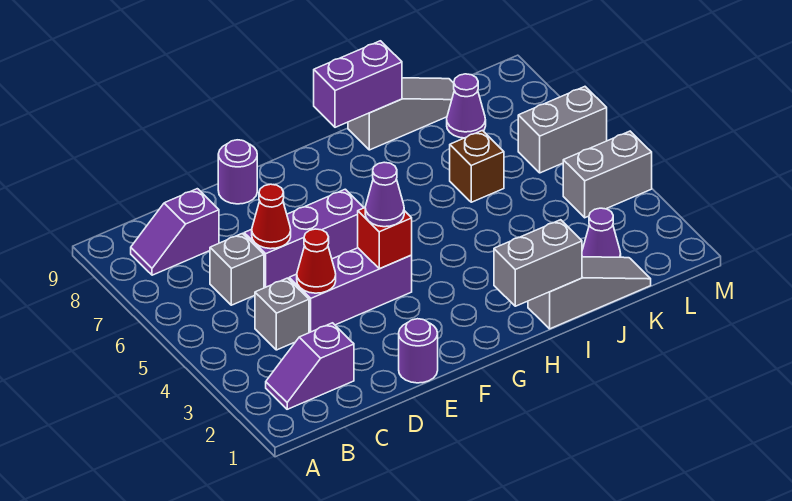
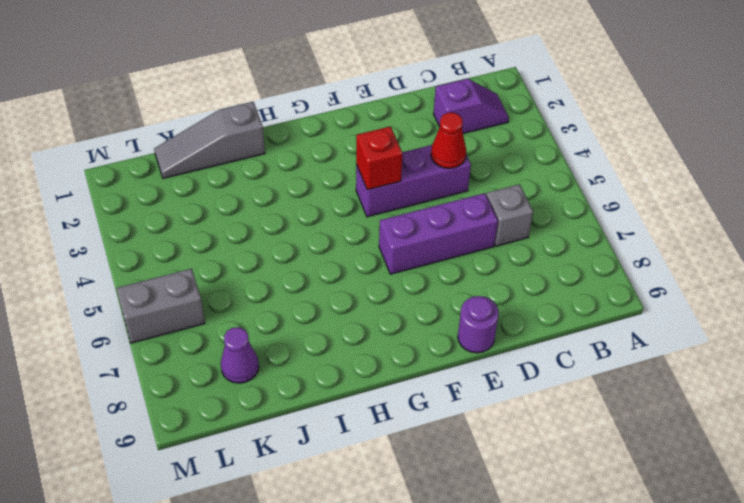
none -> purple 1x2 slope [131,189,219,275]
none -> grey 1x1 brick [255,278,309,350]
none -> purple 1x1 round brick [399,319,438,383]

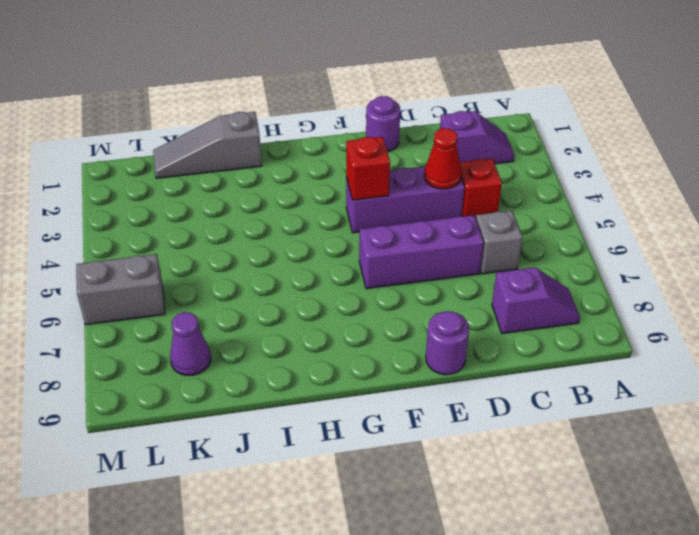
red 1x1 brick [460,159,502,218] -> grey 1x1 brick [255,278,309,350]
none -> grey 1x3 slope [348,78,454,150]
none -> brown 1x1 brick [450,130,504,202]
none -> purple 1x1 cone [582,208,621,257]

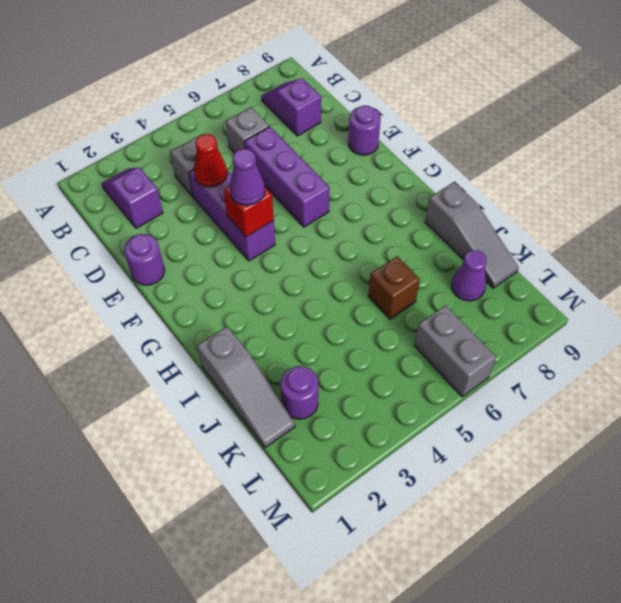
purple 1x1 round brick [281,366,318,419] -> purple 1x1 cone [582,208,621,257]
none -> grey 1x2 brick [563,131,652,218]
none -> red 1x1 cone [252,184,291,249]
none -> grey 1x2 brick [494,220,582,306]

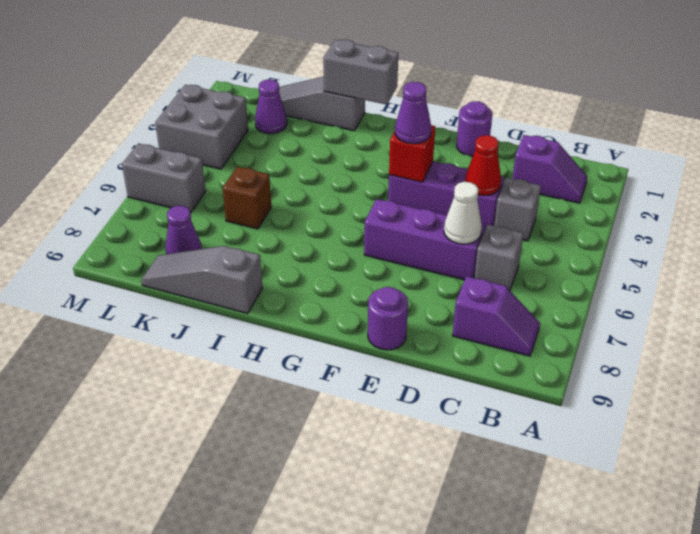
white 1x1 cone [444,182,482,244] -> red 1x1 cone [252,184,291,249]
grey 2x2 brick [155,85,248,169] -> grey 1x2 brick [563,131,652,218]
none -> purple 1x2 brick [314,41,402,127]

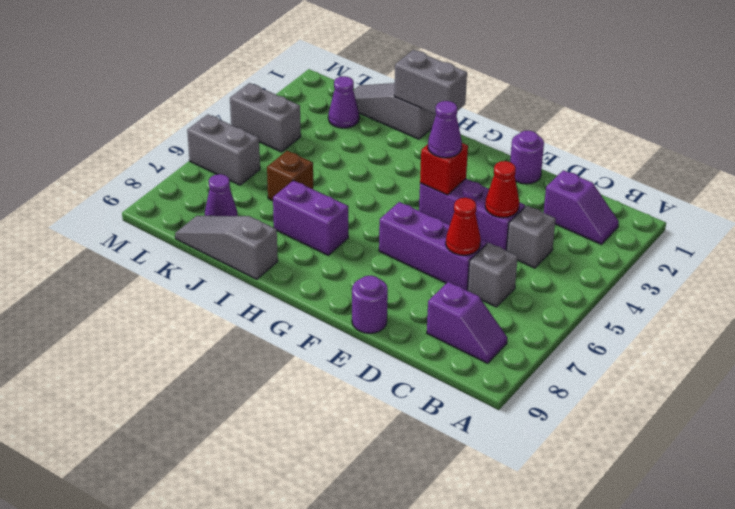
purple 1x2 brick [273,180,348,255] -> purple 1x2 brick moved to [314,41,402,127]

